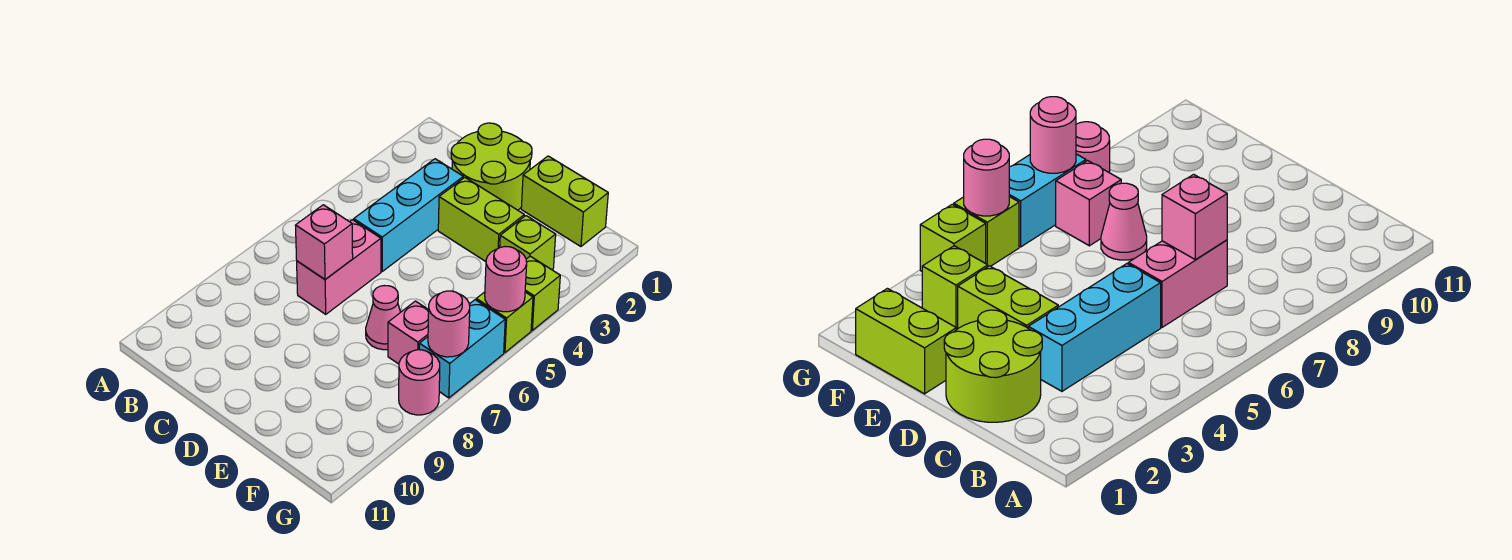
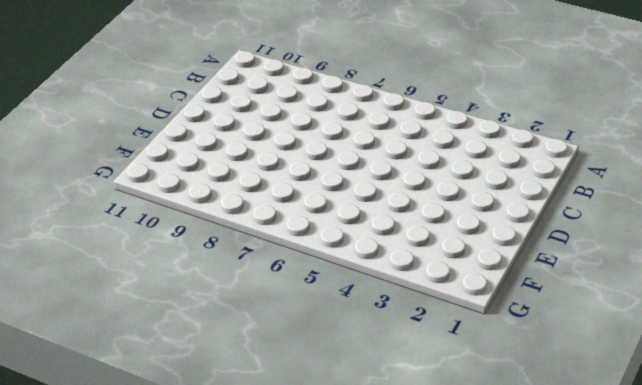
none -> lime 2x2 round brick [451,123,532,210]
none -> cyan 1x3 brick [354,159,463,271]
none -> pink 1x2 brick [297,220,381,314]

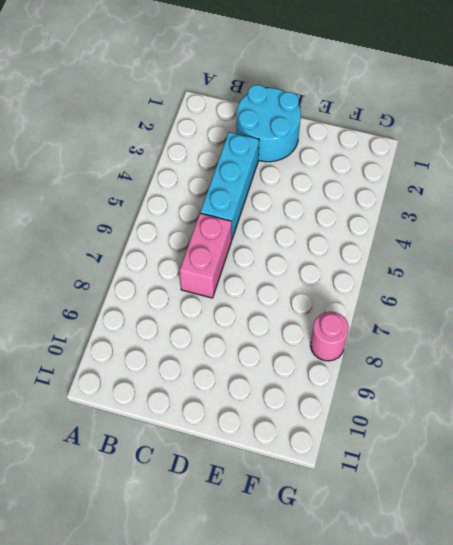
cyan 2x2 round brick [237,85,301,162] -> lime 2x2 round brick [451,123,532,210]
none -> lime 1x2 brick [438,178,524,261]
none -> lime 1x2 brick [521,156,608,246]
none -> pink 1x1 cone [366,286,401,350]

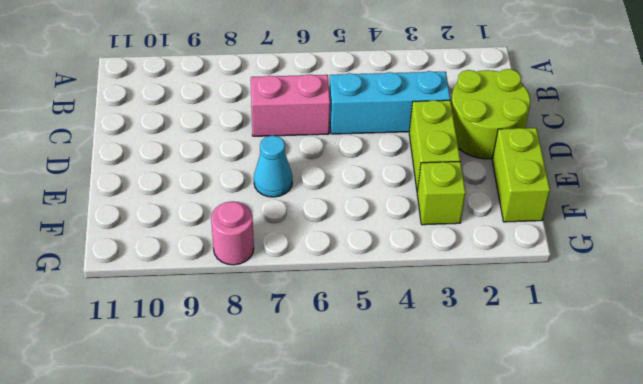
cyan 1x1 cone [254,135,292,197] -> pink 1x1 cone [366,286,401,350]
none -> pink 1x1 brick [388,301,429,364]
none -> lime 1x1 brick [525,256,560,330]
none -> lime 1x1 brick [476,292,533,352]

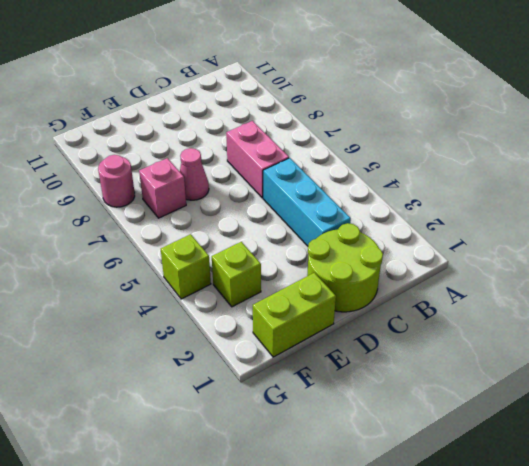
none -> lime 1x2 brick [438,178,524,261]
none -> lime 1x1 brick [476,292,533,352]
none -> cyan 1x2 brick [419,300,505,398]

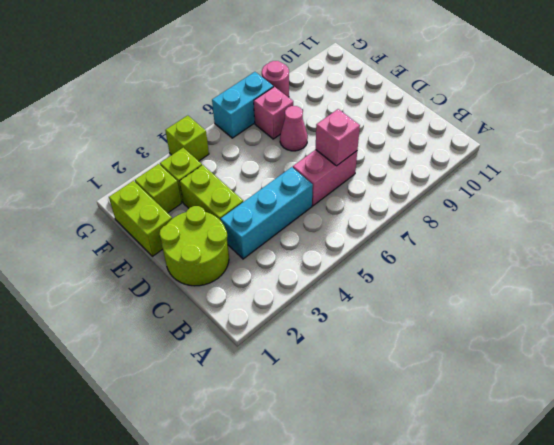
lime 1x1 brick [135,164,181,213] -> lime 1x1 brick moved to [476,292,533,352]
none -> pink 1x1 round brick [485,247,527,312]
none -> pink 1x1 round brick [428,291,470,357]

